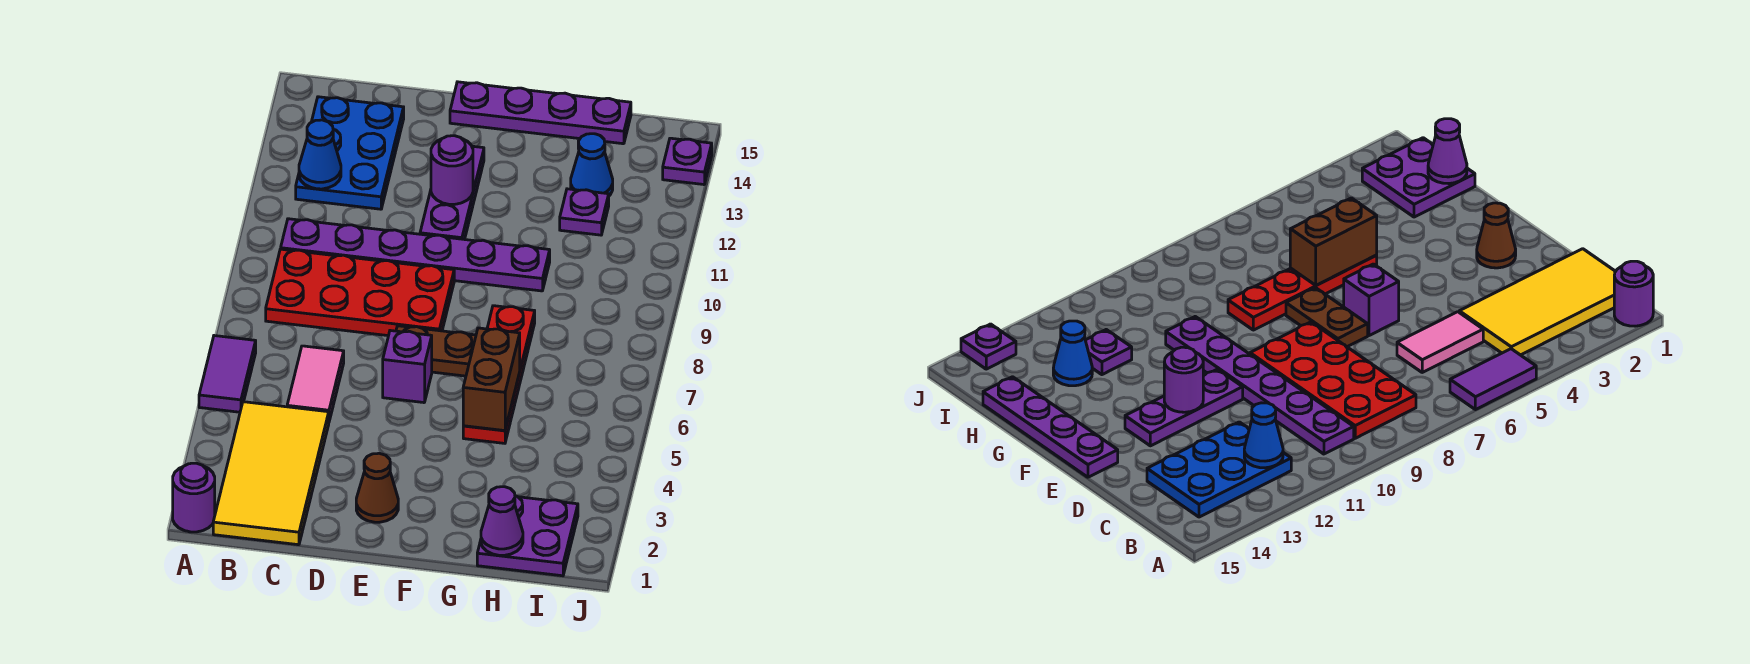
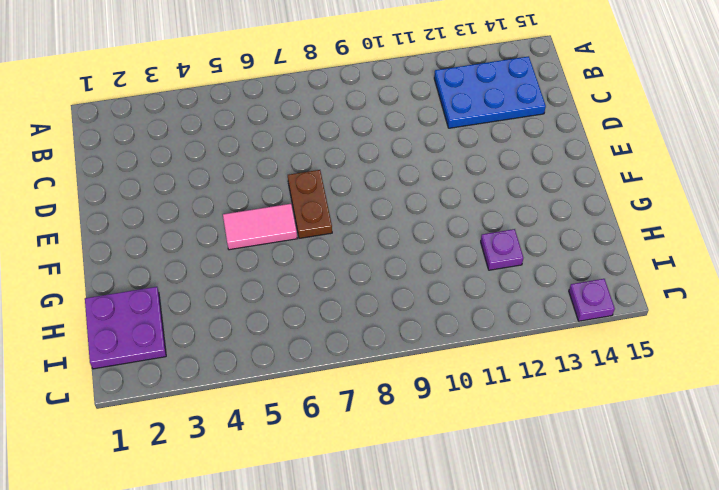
pink 1x2 tile [223,204,297,250] -> pink 1x2 tile moved to [287,346,344,421]
none -> purple 1x1 round brick [173,463,215,532]
none -> purple 1x2 tile [199,336,256,412]
none -> yellow 2x4 tile [213,402,329,545]

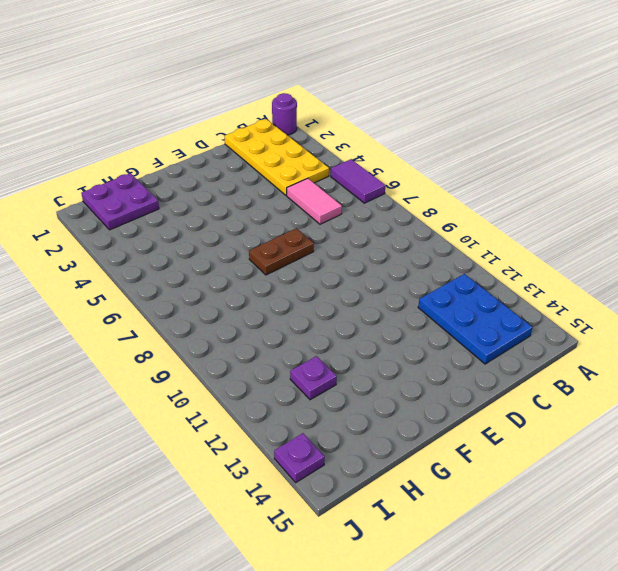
yellow 2x4 plate [225,119,329,195] -> yellow 2x4 tile [213,402,329,545]
none -> red 2x4 plate [266,249,454,336]
none -> purple 1x6 plate [281,219,550,291]
none -> brown 1x1 cone [356,453,398,522]

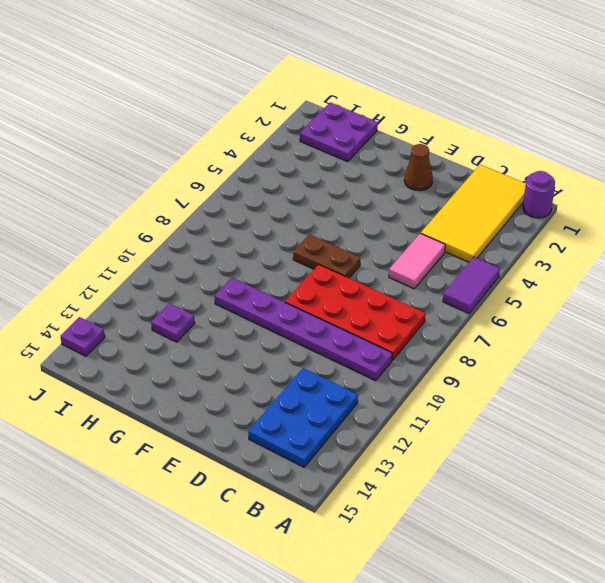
none -> purple 1x1 brick [383,331,432,403]
none -> purple 1x3 plate [420,146,484,239]
none -> purple 1x4 plate [450,82,631,144]

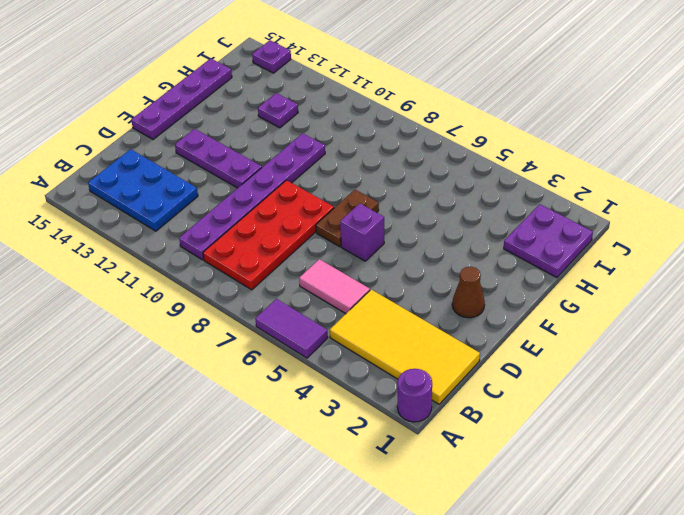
none -> red 1x4 plate [463,306,535,443]
none -> blue 1x1 cone [571,134,613,196]
none -> blue 1x1 cone [299,120,341,189]

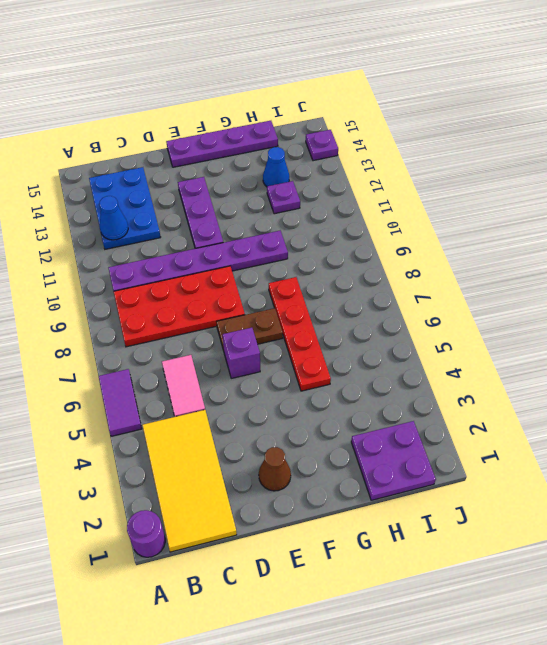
none -> purple 1x1 round brick [431,136,473,204]
none -> brown 1x2 brick [463,328,520,431]
none -> purple 1x1 cone [481,487,523,555]

